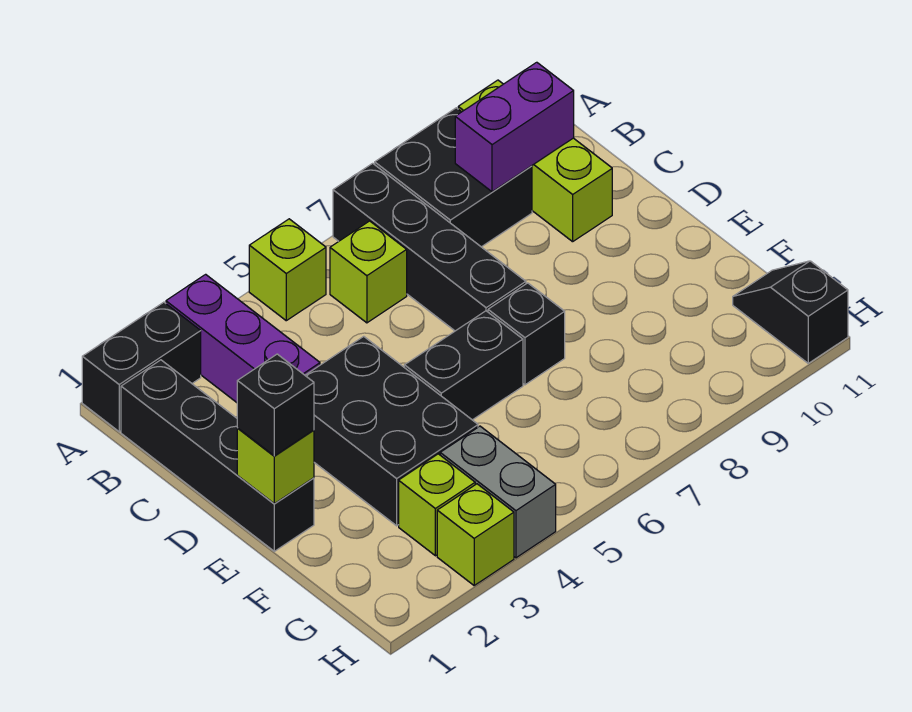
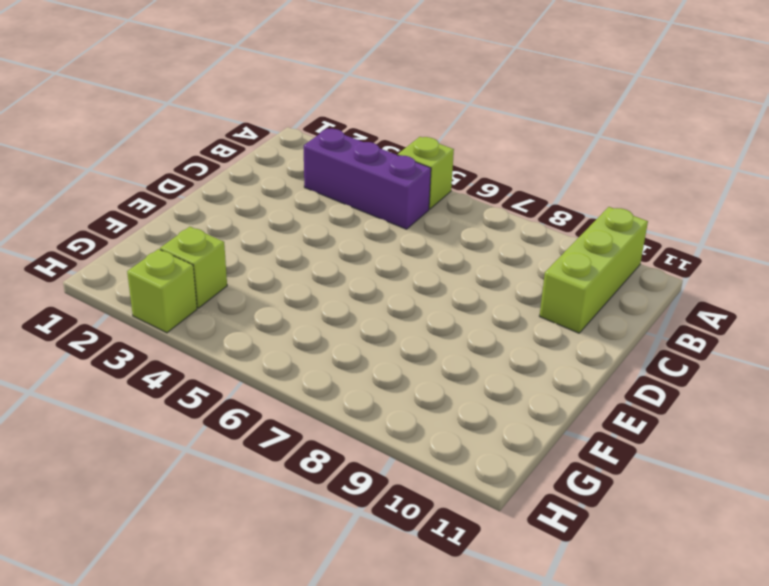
purple 1x3 brick [304,129,431,229] -> purple 1x3 brick turned to [166,274,320,402]
none -> black 1x2 brick [82,302,201,432]
none -> black 1x4 brick [333,163,526,331]
none -> black 2x2 brick [375,108,532,247]

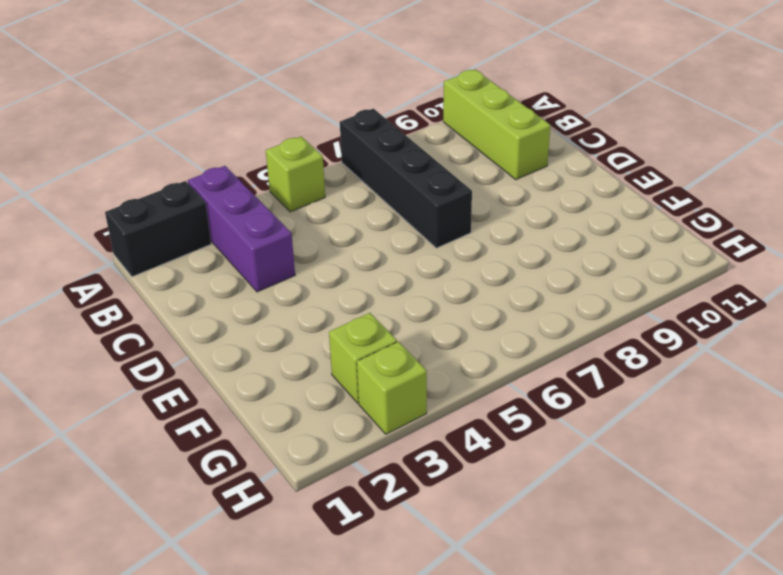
none -> black 2x2 brick [375,108,532,247]
none -> black 1x4 brick [121,360,314,551]
none -> lime 1x1 brick [330,221,407,323]

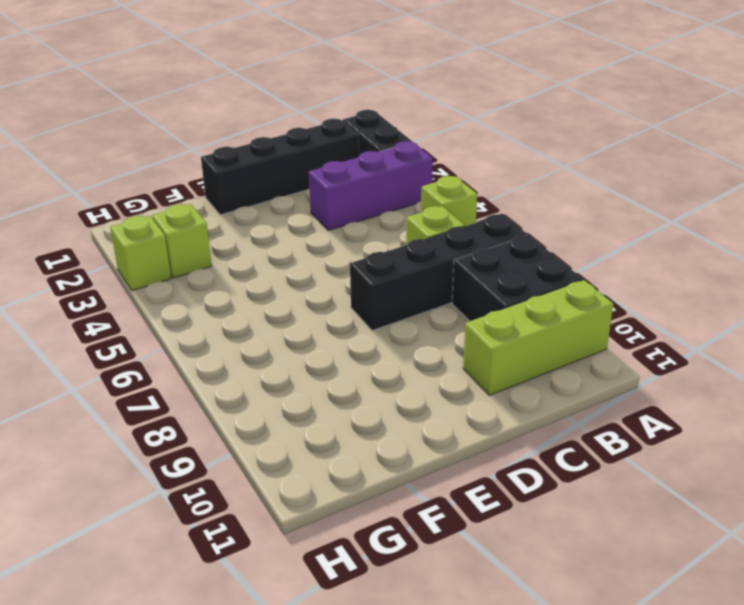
none -> black 2x3 brick [305,336,478,526]
none -> black 1x2 brick [404,311,523,420]
none -> black 1x1 brick [488,283,565,385]

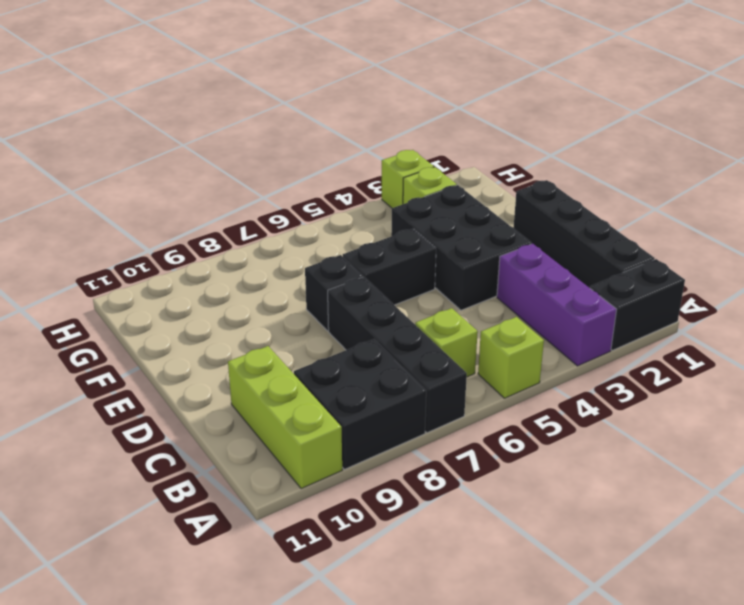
none -> grey 1x2 brick [440,426,556,558]
none -> black 1x2 slope [733,261,848,363]
none -> purple 1x2 brick [455,62,574,192]

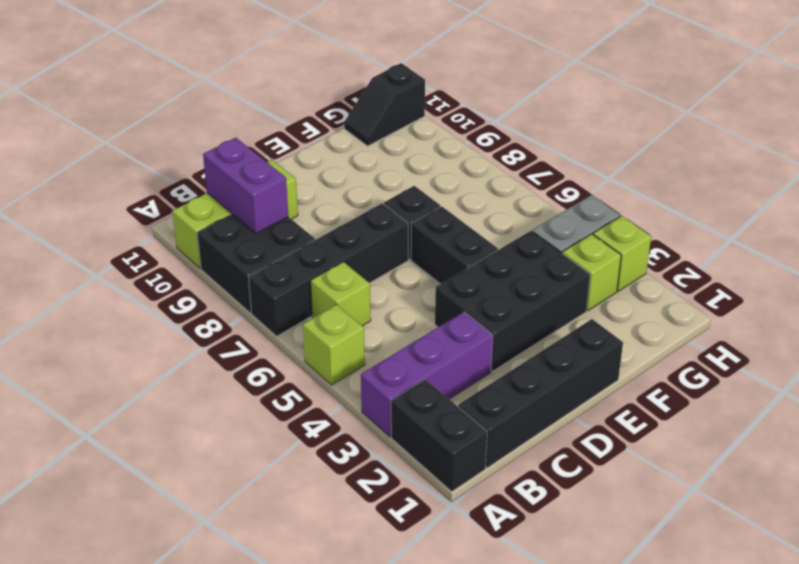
none -> lime 1x1 brick [237,428,314,504]
none -> black 1x1 brick [237,354,314,456]

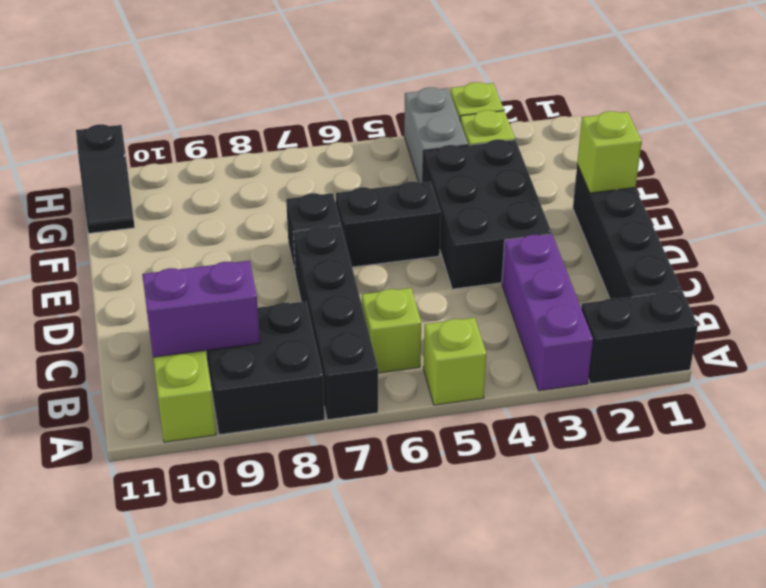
none -> black 1x1 brick [237,354,314,456]

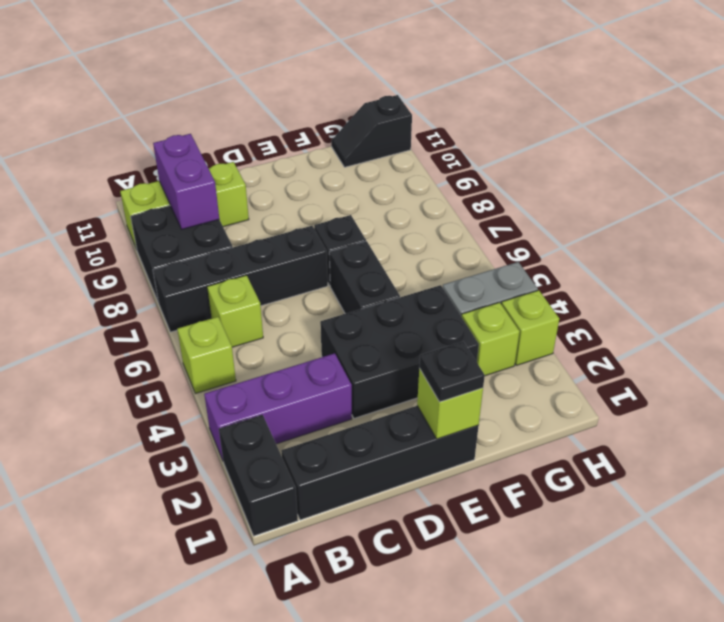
black 1x1 plate [419,342,485,402] -> black 1x1 brick [237,354,314,456]

